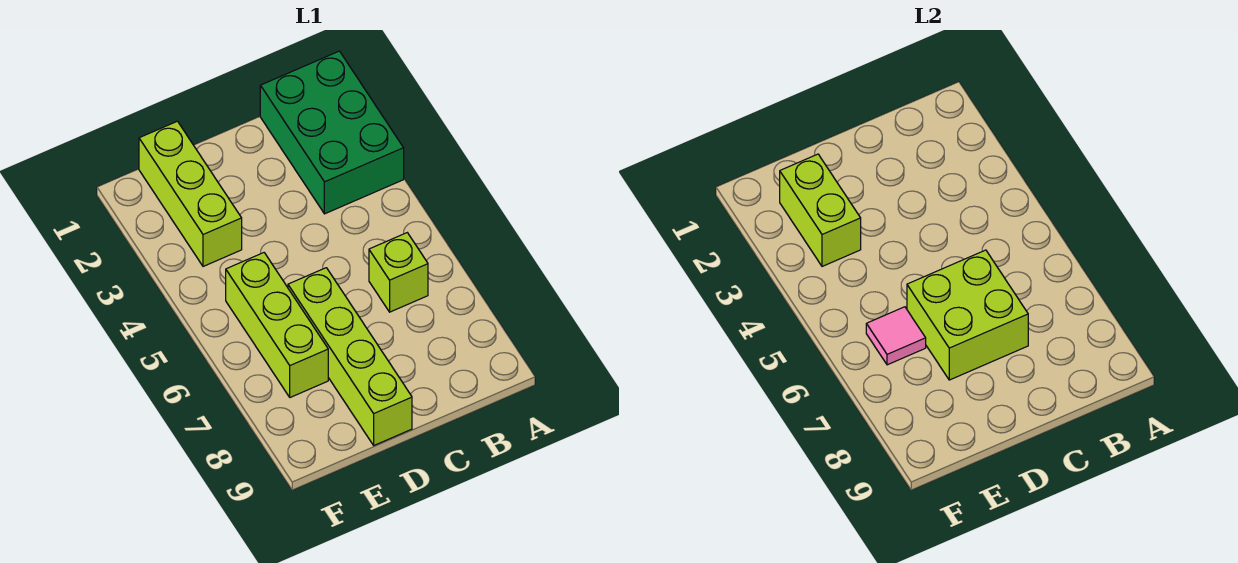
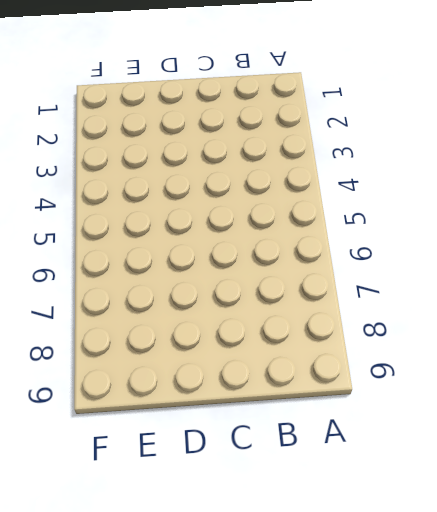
none -> green 2x3 brick [260,51,404,214]
none -> lime 1x1 brick [369,233,428,312]

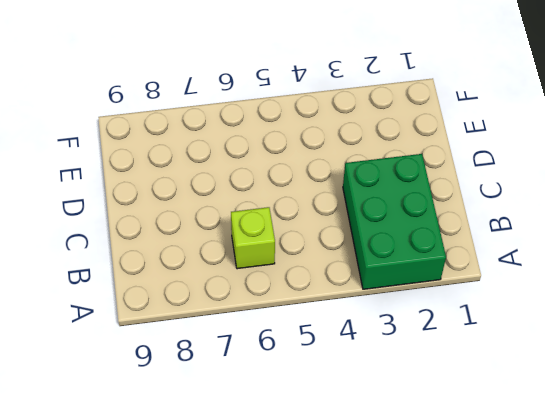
green 2x3 brick [343,154,446,289] -> green 2x3 brick turned to [260,51,404,214]
none -> lime 1x4 brick [288,268,412,445]
none -> lime 1x3 brick [139,121,242,266]

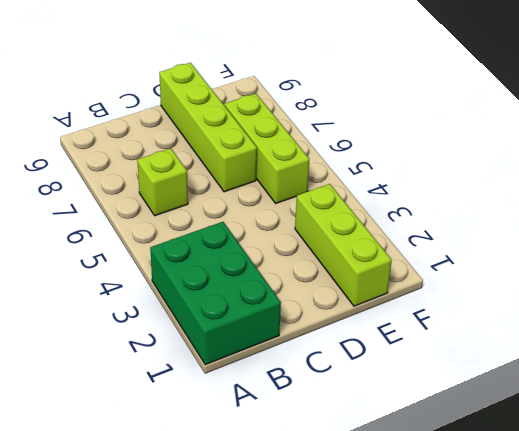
none -> lime 2x2 brick [907,250,1028,380]
none -> lime 1x2 brick [780,154,861,266]

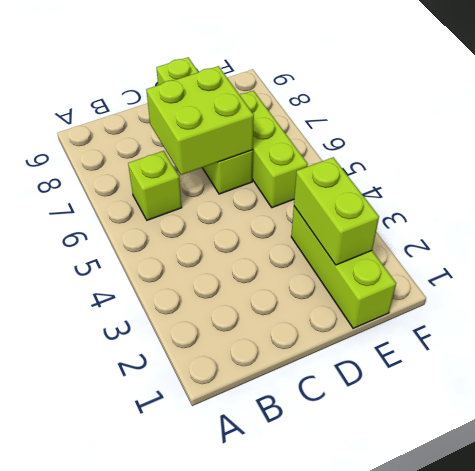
none -> green 2x3 brick [260,51,404,214]
none -> pink 1x1 tile [866,307,926,365]

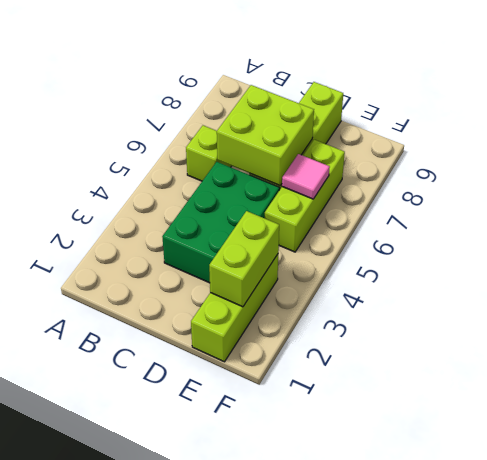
green 2x3 brick [162,162,280,283] -> green 2x3 brick moved to [260,51,404,214]

